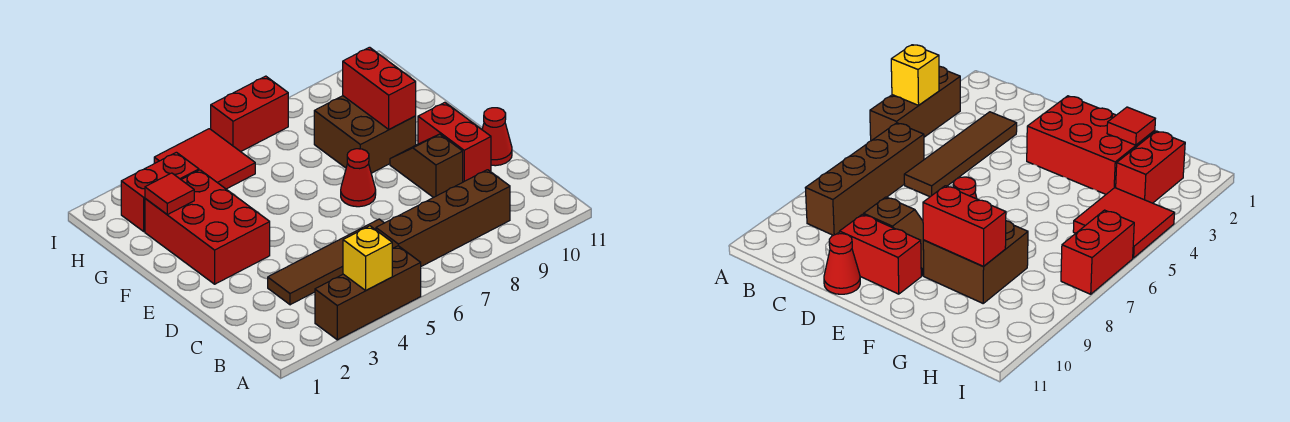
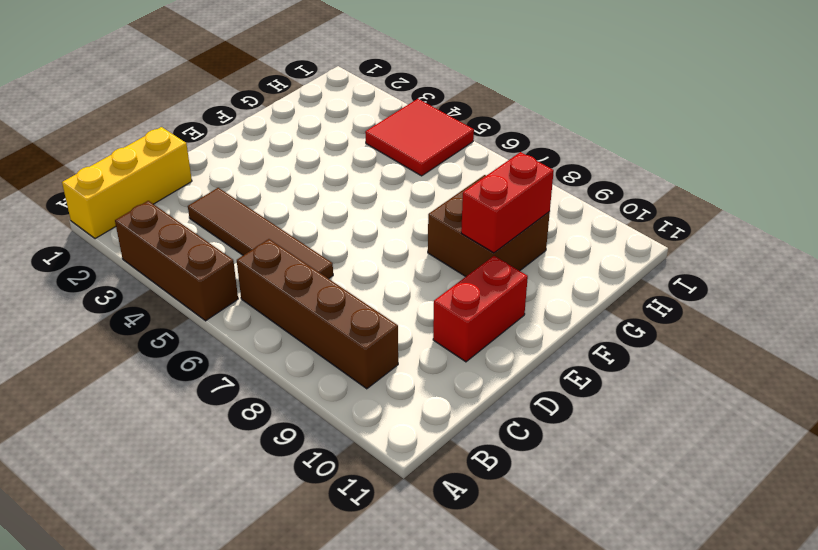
yellow 1x3 brick [62,127,192,239] -> none
none -> brown 1x2 slope [390,134,463,198]
none -> red 1x1 cone [482,108,512,166]
none -> red 2x3 brick [145,170,270,284]

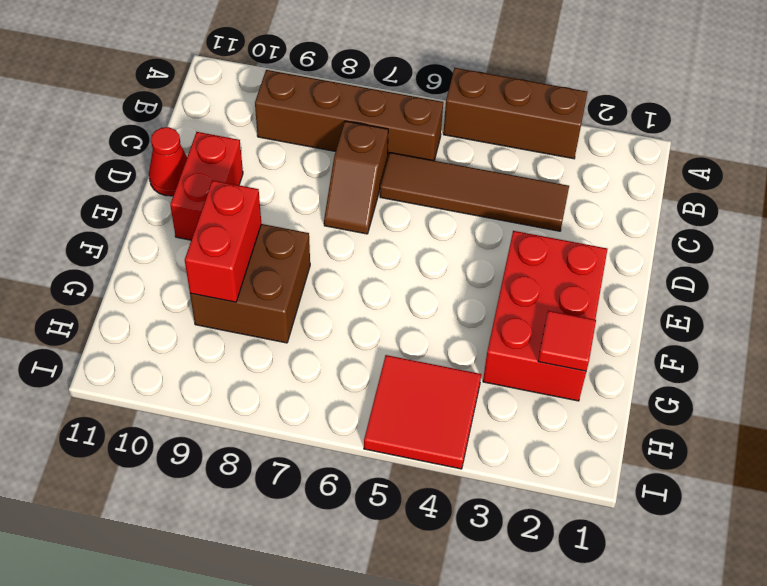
brown 1x2 slope [324,121,388,234] -> brown 1x2 slope moved to [390,134,463,198]
none -> red 1x1 cone [341,149,376,207]
none -> red 1x2 brick [121,152,199,231]
none -> red 1x2 brick [211,76,288,152]

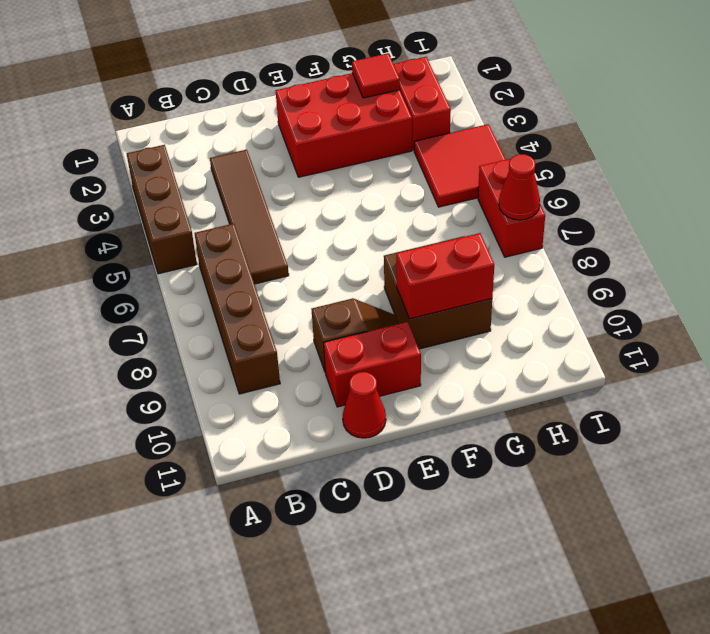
red 1x1 cone [499,154,540,220] -> red 1x1 cone moved to [341,149,376,207]
none -> yellow 1x1 brick [343,226,392,290]

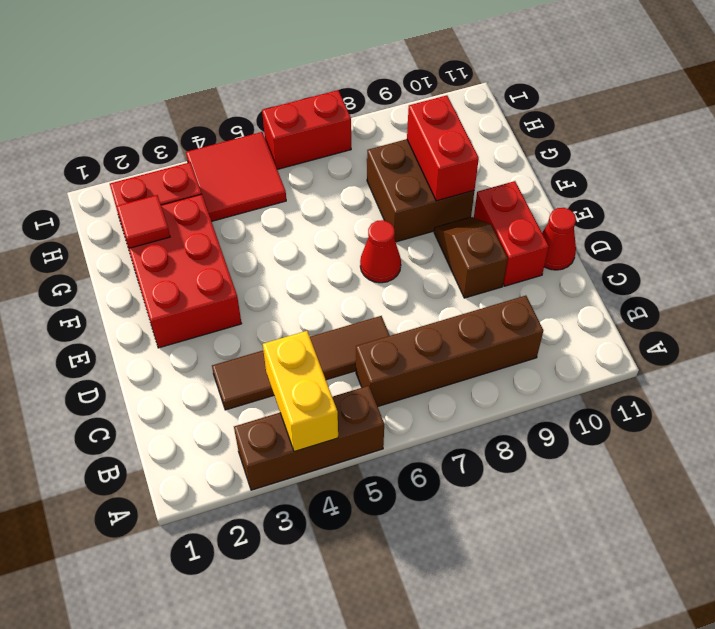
yellow 1x2 brick [263,331,338,452] -> yellow 1x1 brick [343,226,392,290]

